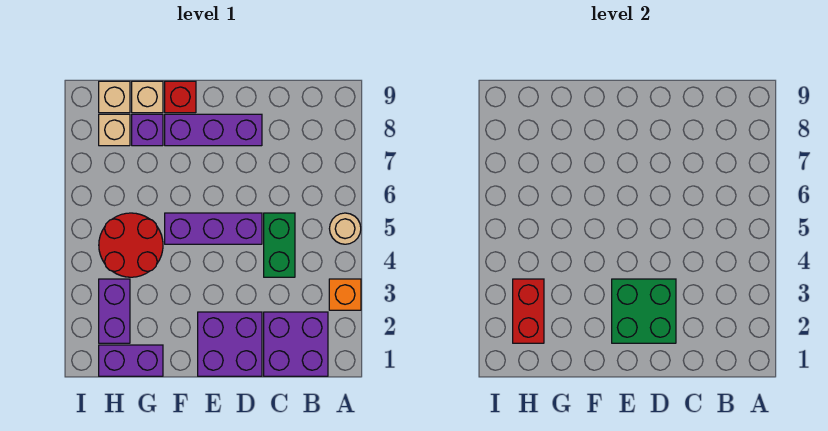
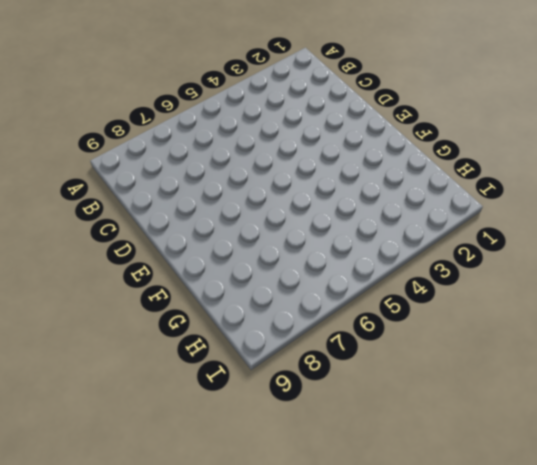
none -> orange 1x1 brick [329,279,361,310]
none -> tan 1x1 round brick [329,213,361,244]
none -> purple 2x2 brick [264,312,328,376]

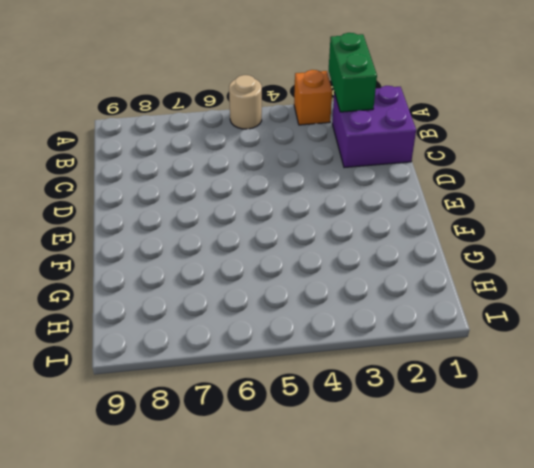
green 1x2 brick [329,33,377,112] -> green 1x2 brick turned to [264,213,295,277]
none -> purple 2x2 brick [198,312,262,376]
none -> purple 1x3 brick [165,213,262,244]
none -> purple 1x3 brick [165,114,262,146]

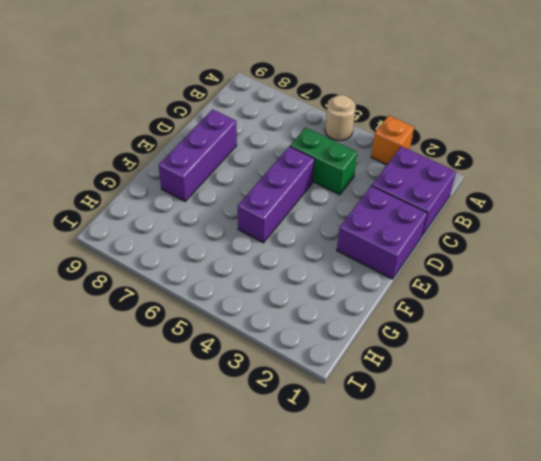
none -> red 1x1 brick [165,81,196,113]
none -> purple 1x2 brick [99,345,163,376]
none -> red 2x2 round brick [99,213,163,277]

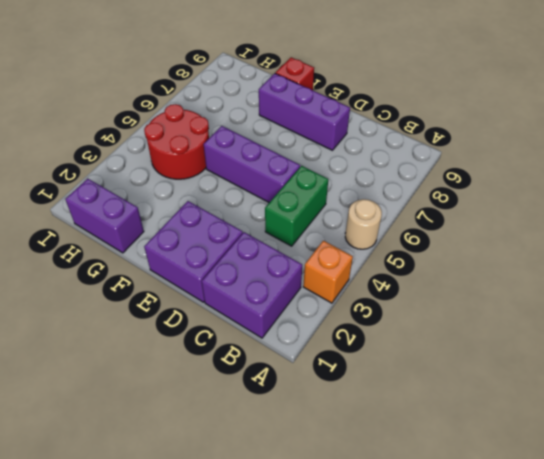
none -> purple 1x1 brick [132,114,163,146]
none -> tan 1x1 brick [132,81,163,113]
none -> purple 1x2 brick [99,279,130,343]

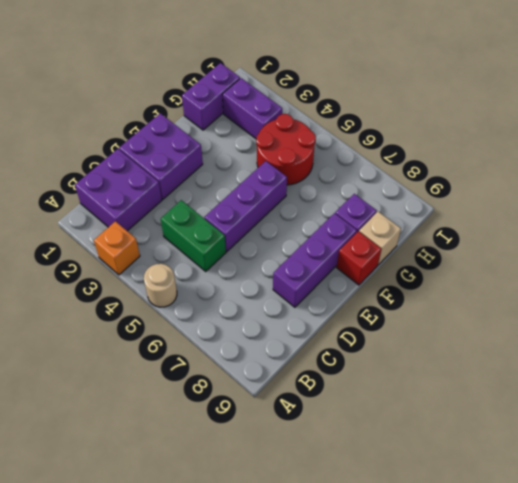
none -> tan 1x1 brick [99,114,130,146]
none -> tan 1x1 brick [99,81,130,113]
none -> green 2x2 brick [612,279,676,343]

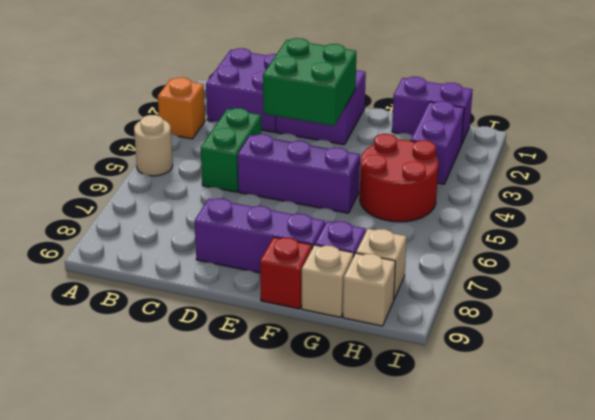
none -> red 1x2 brick [513,279,544,343]

